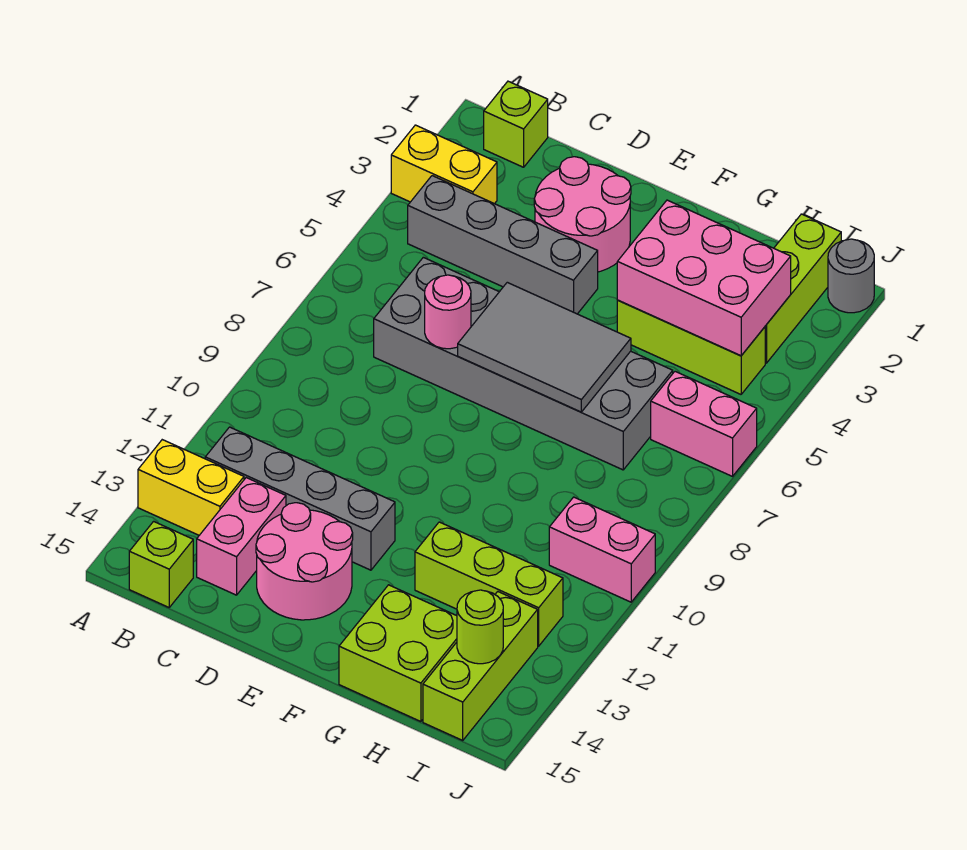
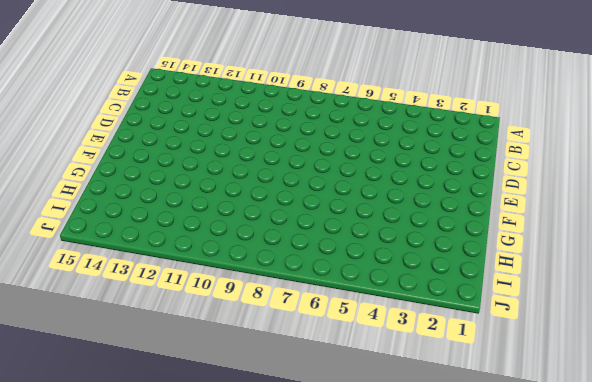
none -> yellow 1x2 brick [391,125,497,204]
none -> yellow 1x2 brick [138,440,244,535]
none -> lime 1x1 brick [484,81,548,167]

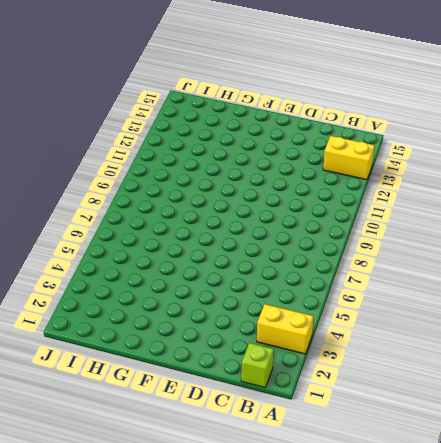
none -> grey 1x4 brick [408,176,598,314]
none -> grey 1x4 brick [205,427,395,570]
none -> lime 1x1 brick [129,521,193,607]

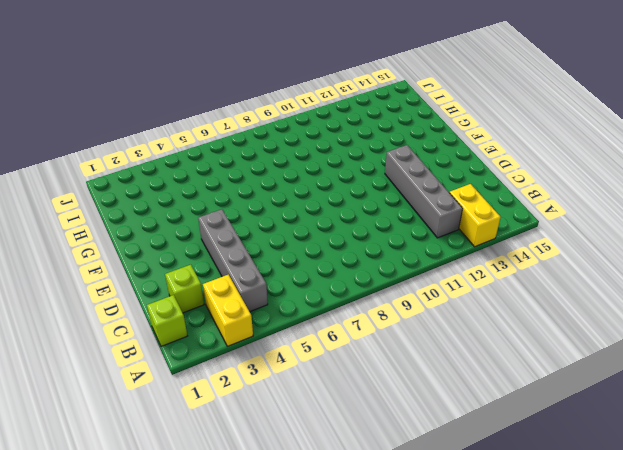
lime 1x1 brick [165,265,204,313] -> lime 1x1 brick moved to [129,521,193,607]
none -> grey 2x6 brick [374,257,673,470]
none -> pink 1x2 brick [197,478,286,595]
none -> pink 2x2 round brick [534,157,631,272]

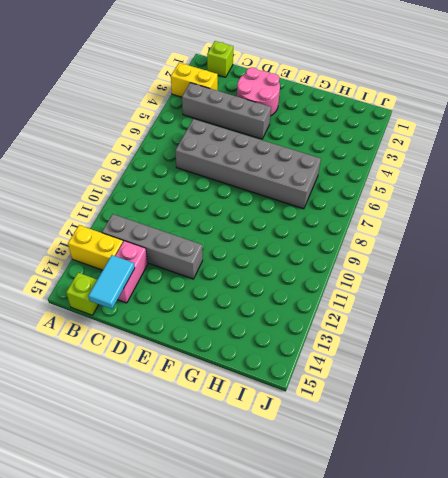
cyan 1x2 tile [88,255,135,309] -> none
none -> pink 2x2 round brick [256,503,353,620]
none -> lime 1x3 brick [617,300,765,394]
none -> lime 1x3 brick [415,522,563,646]

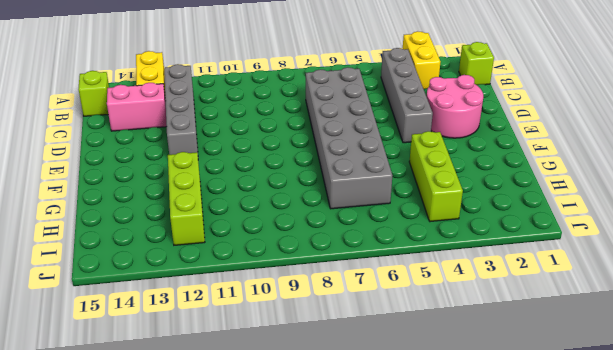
none -> pink 2x2 round brick [256,503,353,620]
none -> lime 2x2 brick [339,585,457,722]
none -> lime 1x3 brick [765,214,841,363]

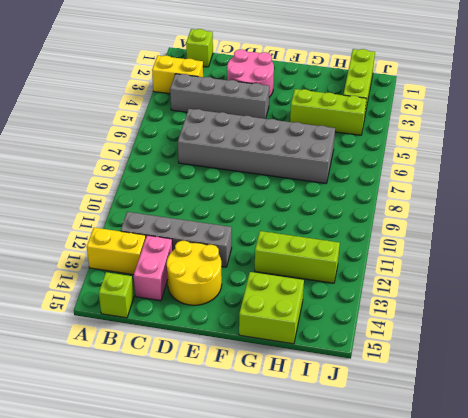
yellow 2x2 round brick [167,241,222,305] -> pink 2x2 round brick [256,503,353,620]
none -> pink 1x2 brick [651,372,757,476]
none -> pink 1x2 brick [549,497,655,602]
none -> lime 1x3 brick [423,592,538,740]

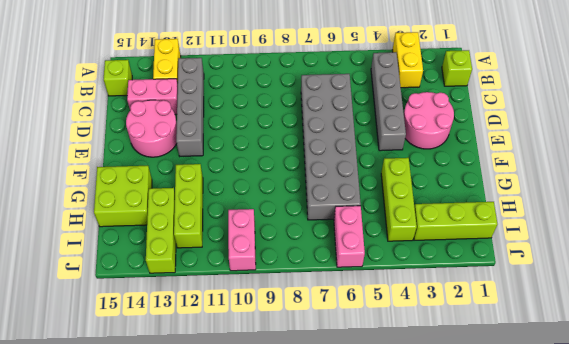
lime 1x3 brick [146,188,176,273] -> lime 1x3 brick turned to [423,592,538,740]
none -> grey 1x1 round brick [828,239,874,313]
none -> pink 1x1 round brick [425,275,471,349]
none -> grey 2x3 tile [458,282,631,412]

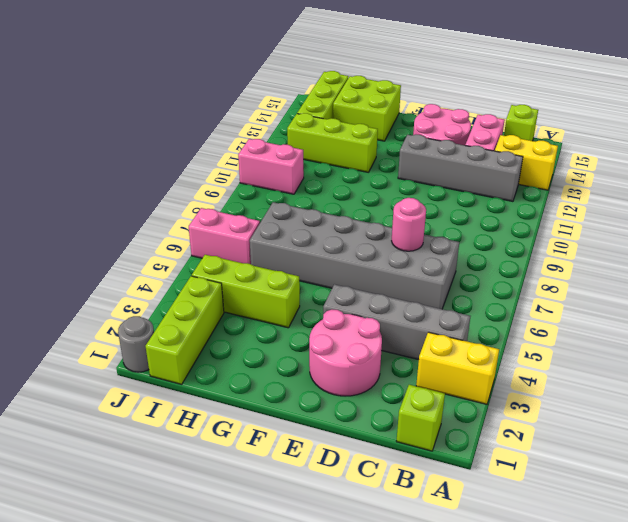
none -> grey 2x3 tile [458,282,631,412]
none -> pink 2x3 brick [617,200,791,356]
none -> lime 1x1 round brick [457,590,503,664]

